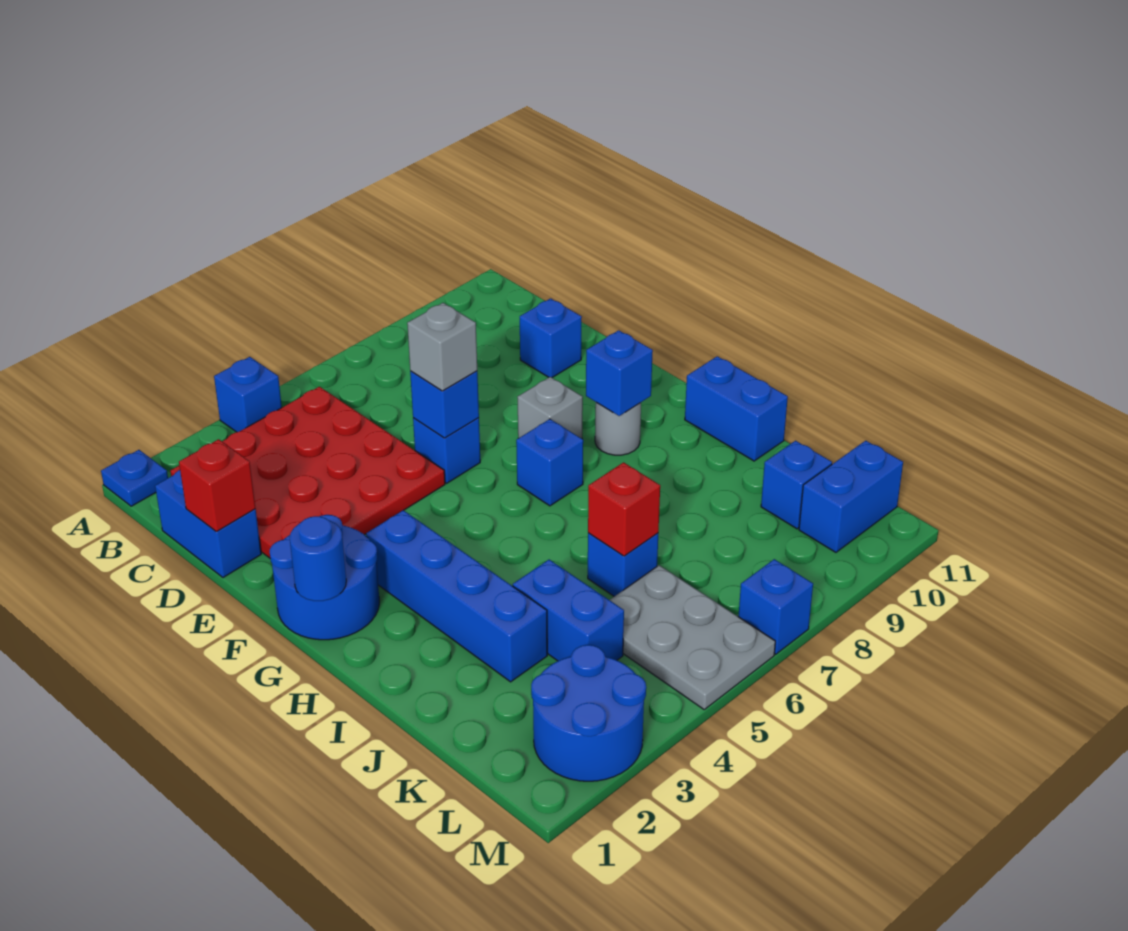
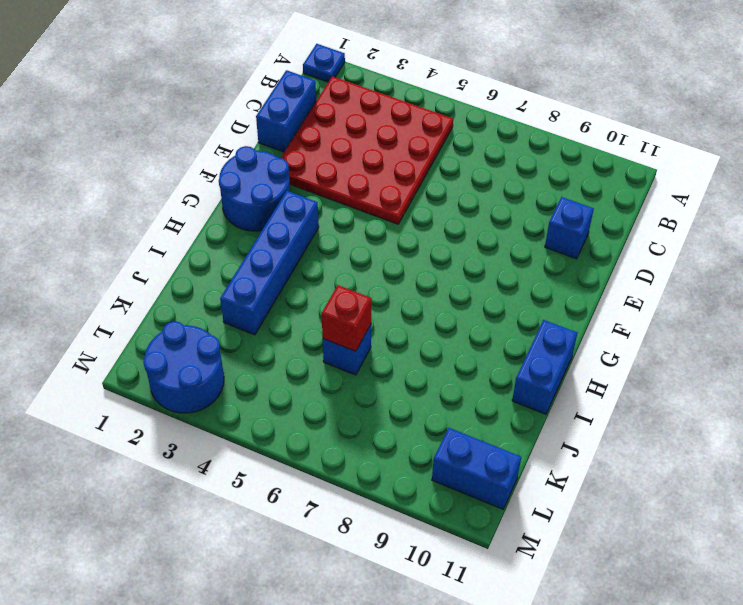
none -> blue 1x1 brick [214,357,282,432]
none -> blue 1x1 brick [413,418,480,483]
none -> grey 1x1 brick [518,377,583,439]

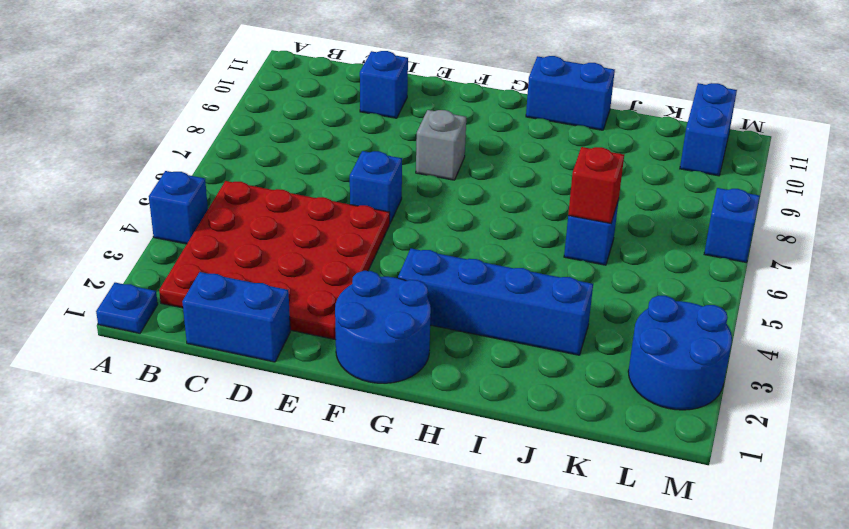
none -> blue 1x1 brick [516,419,583,506]
none -> grey 1x1 round brick [595,402,641,455]
none -> blue 1x2 brick [513,560,624,661]

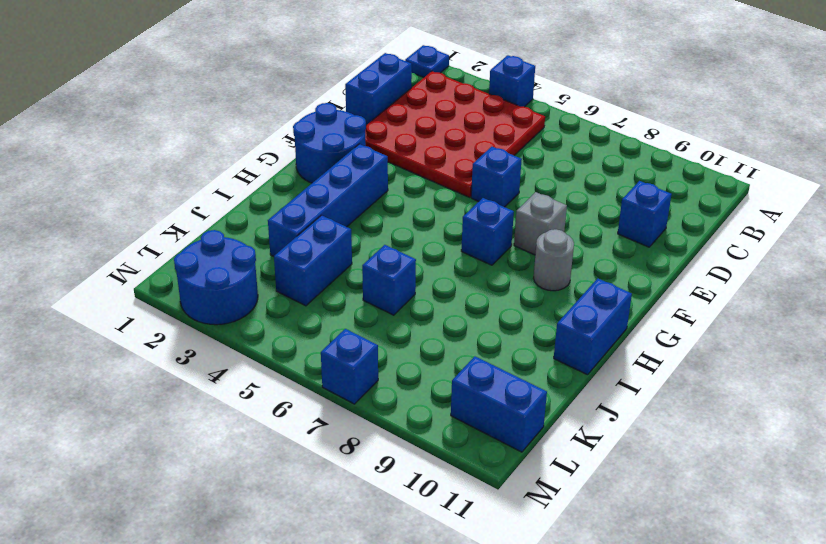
none -> grey 2x3 plate [610,565,775,709]
none -> blue 1x1 brick [761,441,832,529]
none -> red 1x1 brick [179,439,256,532]

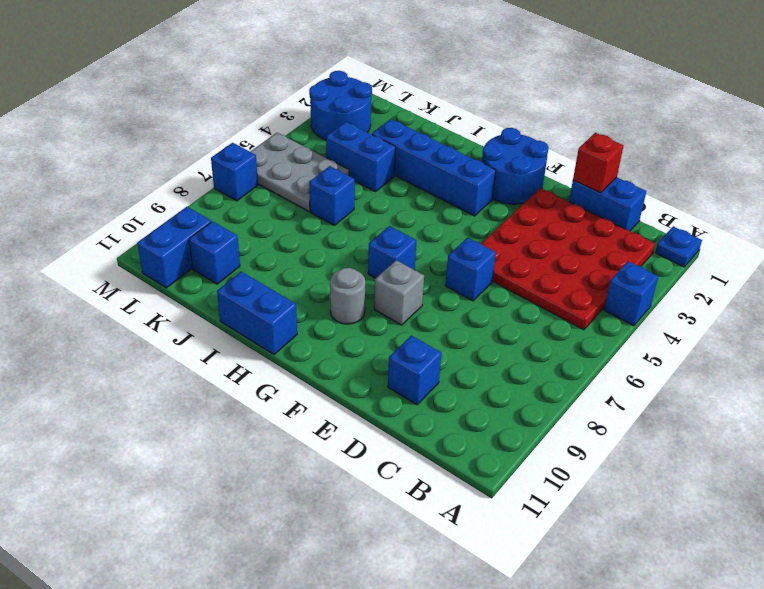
none -> blue 1x1 brick [410,371,479,438]
none -> blue 1x1 round brick [290,516,346,601]
none -> blue 1x1 brick [586,330,653,416]

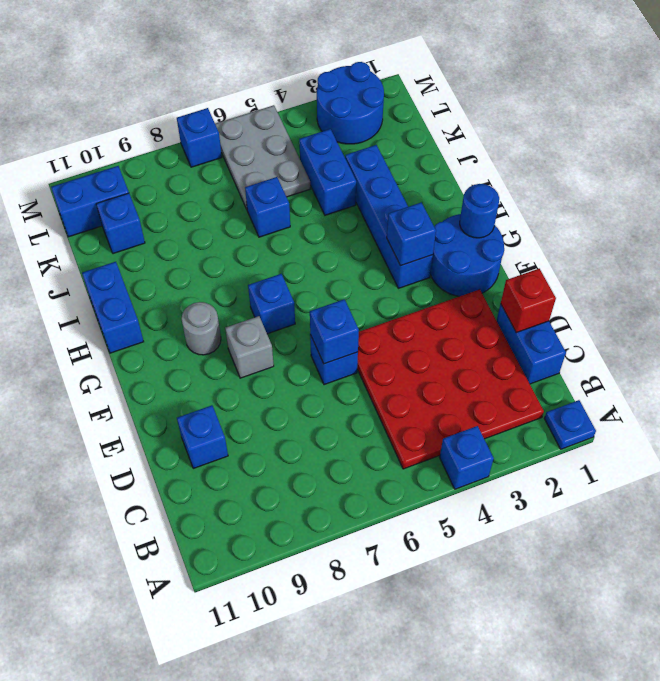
blue 1x1 brick [387,202,436,266] -> blue 1x1 brick moved to [586,330,653,416]
none -> red 1x1 brick [588,462,660,556]
none -> grey 1x1 brick [407,303,477,391]

